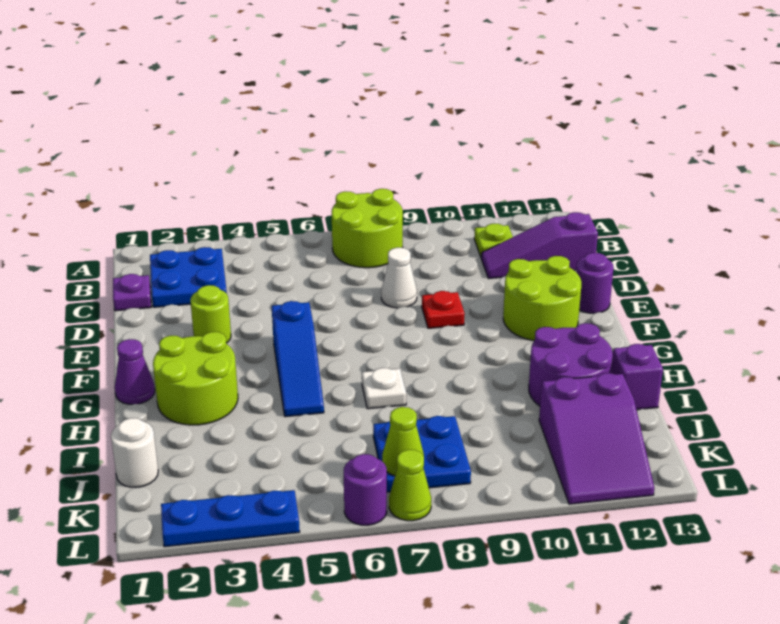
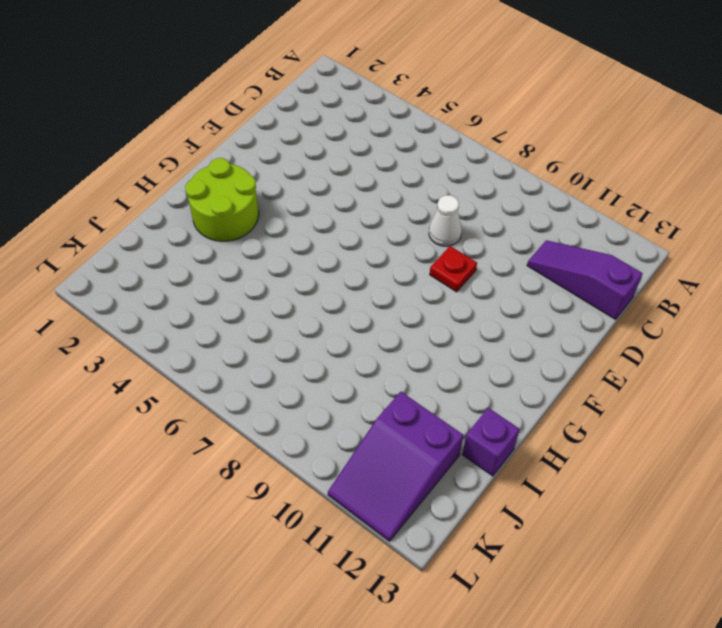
none -> lime 2x2 round brick [332,189,403,268]
none -> blue 2x2 plate [150,247,227,307]
none -> lime 1x1 plate [474,223,513,257]

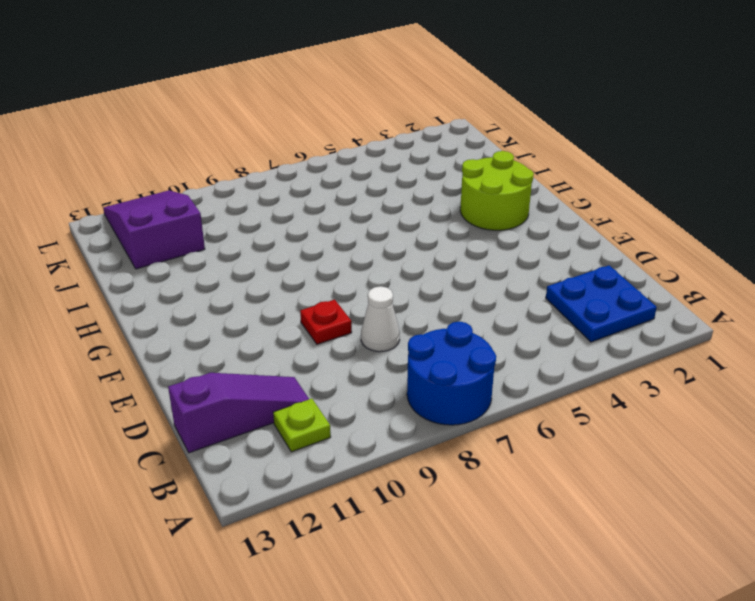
blue 2x2 round brick [407,322,496,425] -> lime 2x2 round brick [332,189,403,268]
none -> purple 1x1 plate [113,274,151,311]
none -> lime 1x1 round brick [190,285,231,343]
none -> lime 2x2 round brick [503,256,581,341]

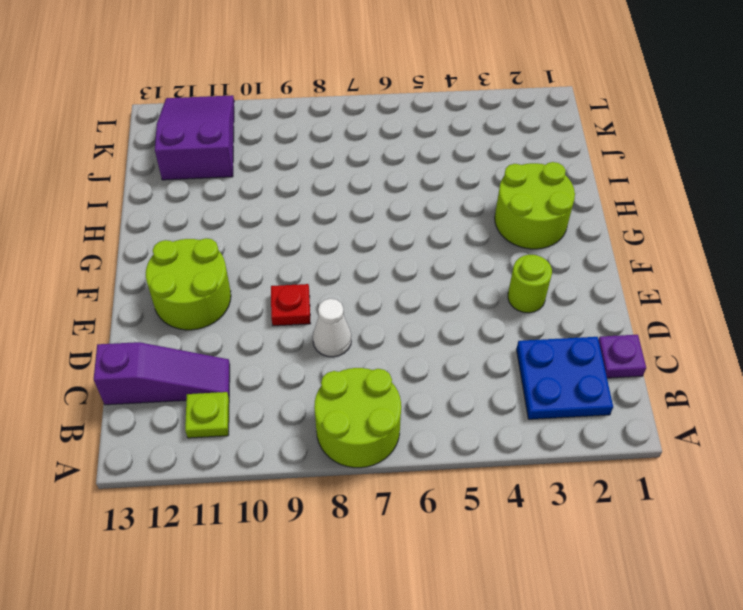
none -> purple 1x1 round brick [576,253,614,313]
none -> blue 1x3 slope [272,301,324,417]
none -> purple 1x1 cone [115,339,155,404]

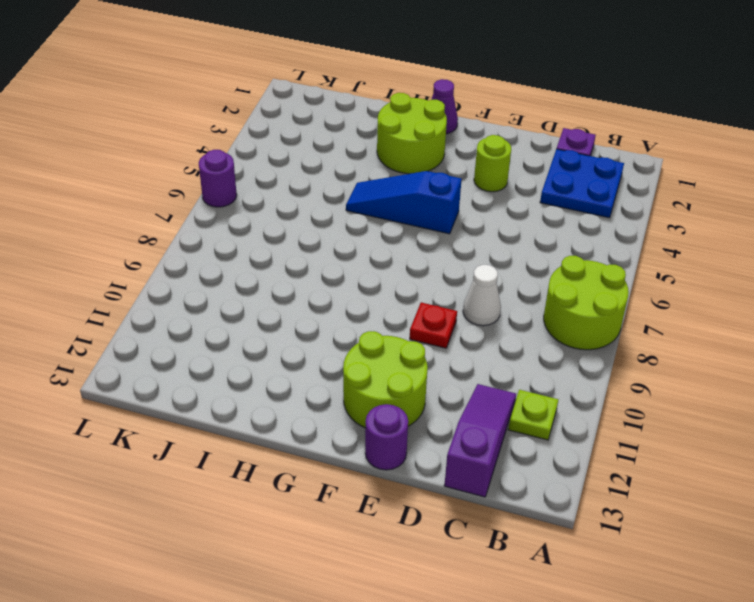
none -> white 1x1 plate [362,368,406,409]
none -> purple 2x2 round brick [529,323,613,406]
none -> purple 1x1 brick [611,344,663,410]

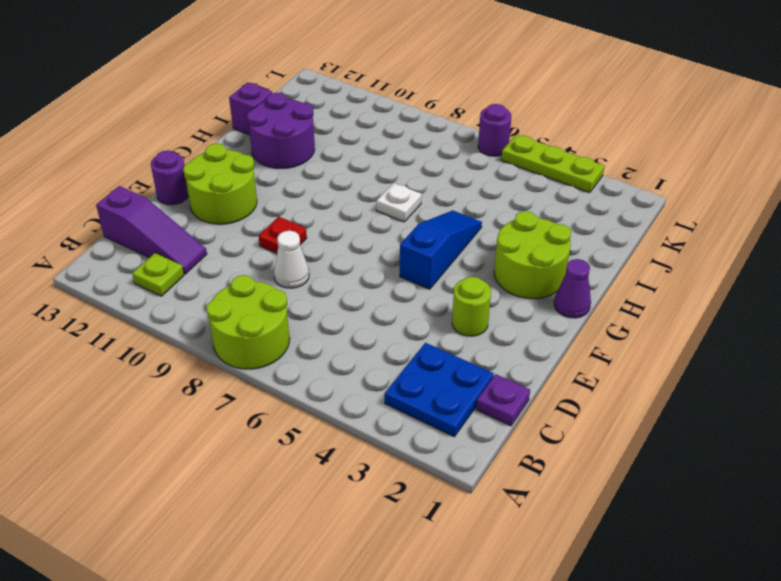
lime 1x3 plate [501,134,604,193] -> blue 1x3 plate [161,490,300,547]
none -> white 1x1 round brick [111,418,158,487]
none -> blue 2x2 plate [373,416,471,492]
none -> purple 2x3 slope [539,373,654,504]

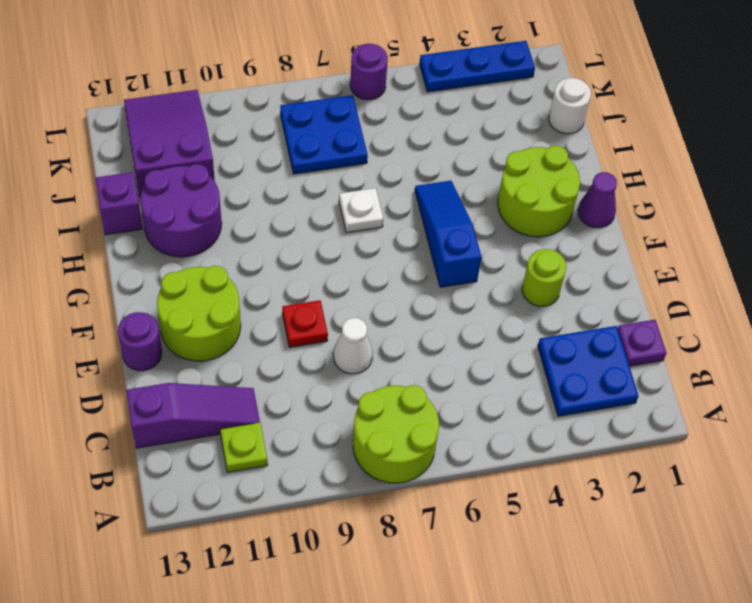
none -> lime 1x1 cone [389,450,431,521]
none -> lime 1x1 cone [382,407,424,476]

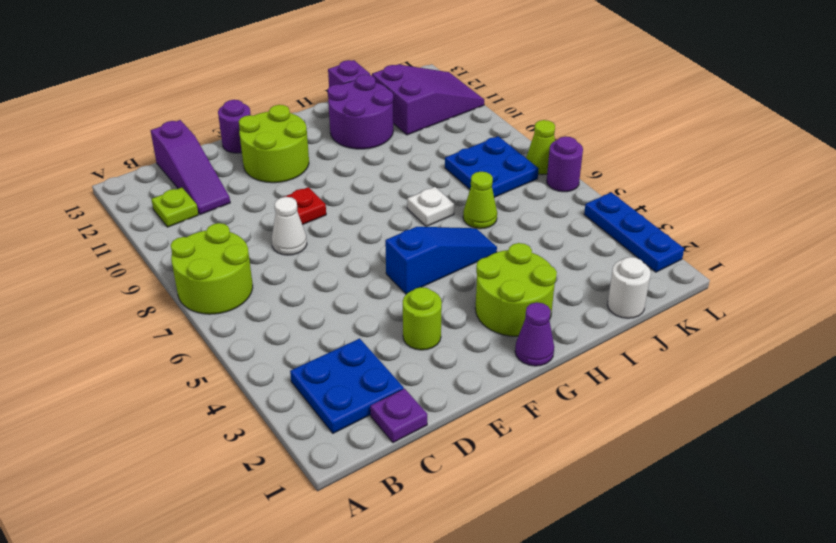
lime 1x1 cone [463,172,497,229] -> lime 1x1 cone moved to [382,407,424,476]

